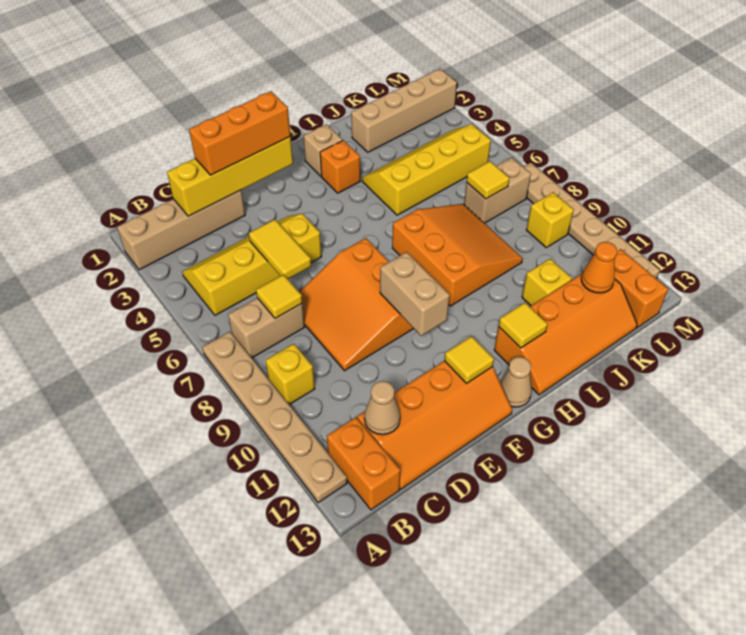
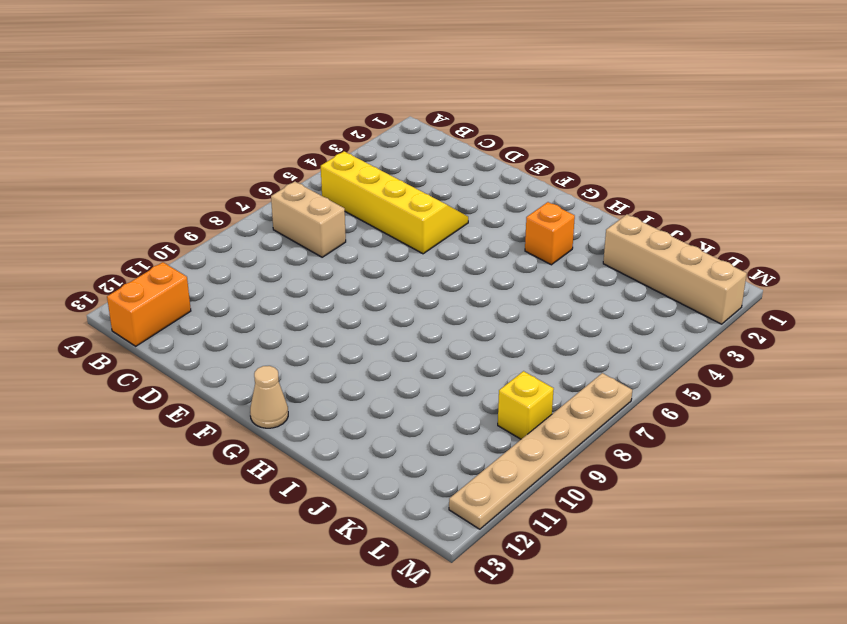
none -> tan 1x4 brick [117,190,245,270]
none -> tan 1x6 plate [202,332,347,503]
none -> yellow 1x1 brick [265,344,315,404]
none -> orange 2x4 slope [357,361,512,489]

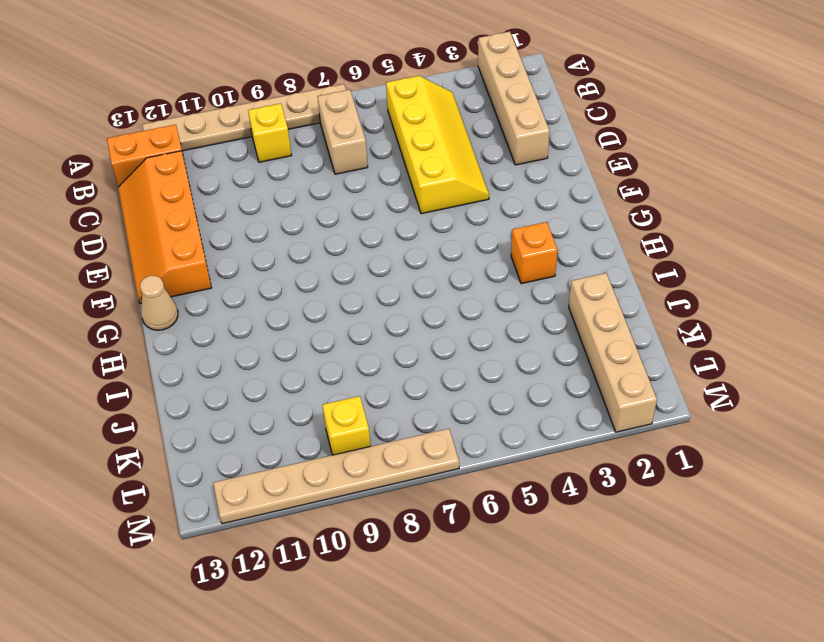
none -> orange 3x3 slope [299,238,414,371]
none -> tan 1x1 brick [303,124,343,176]
none -> orange 3x3 slope [392,204,523,306]
none -> orange 2x4 slope [494,274,637,395]

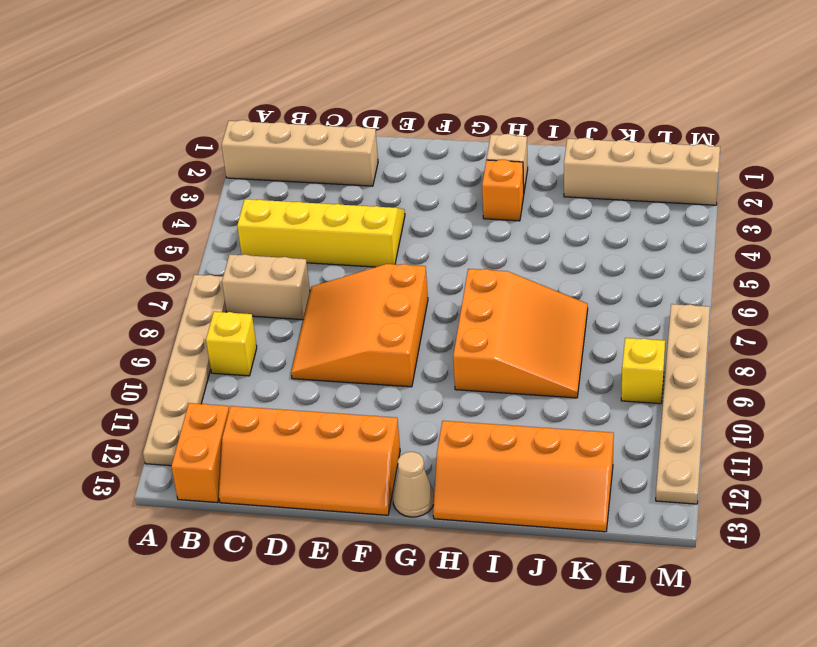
none -> yellow 2x4 slope [362,124,491,215]
none -> yellow 1x1 brick [522,259,572,306]
none -> tan 1x2 brick [464,157,531,223]
none -> orange 1x2 brick [615,249,668,328]

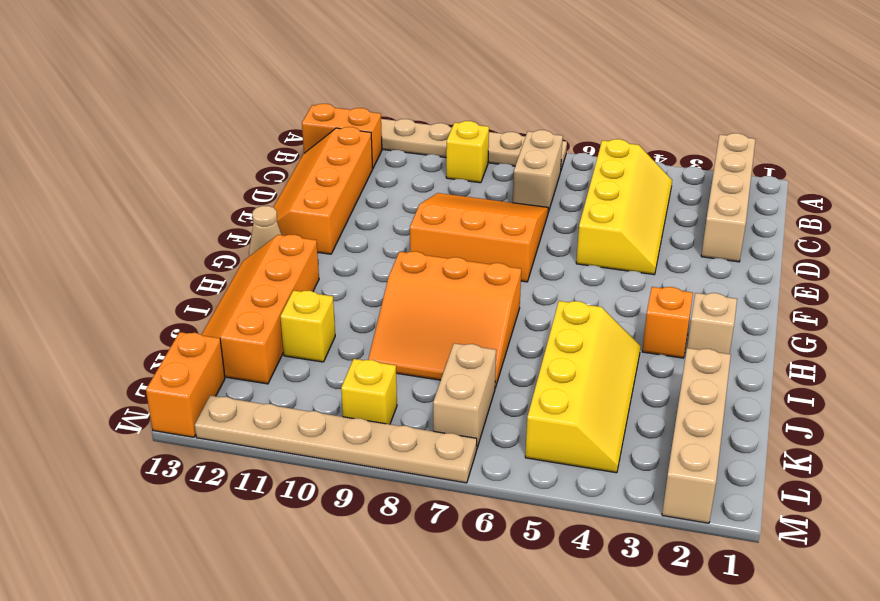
orange 1x2 brick [146,332,225,437] -> orange 1x2 brick turned to [615,249,668,328]
none -> yellow 1x4 brick [167,137,293,216]
none -> yellow 1x1 tile [256,275,302,318]
none -> tan 1x1 cone [364,381,400,435]
none -> yellow 1x2 tile [249,219,311,279]

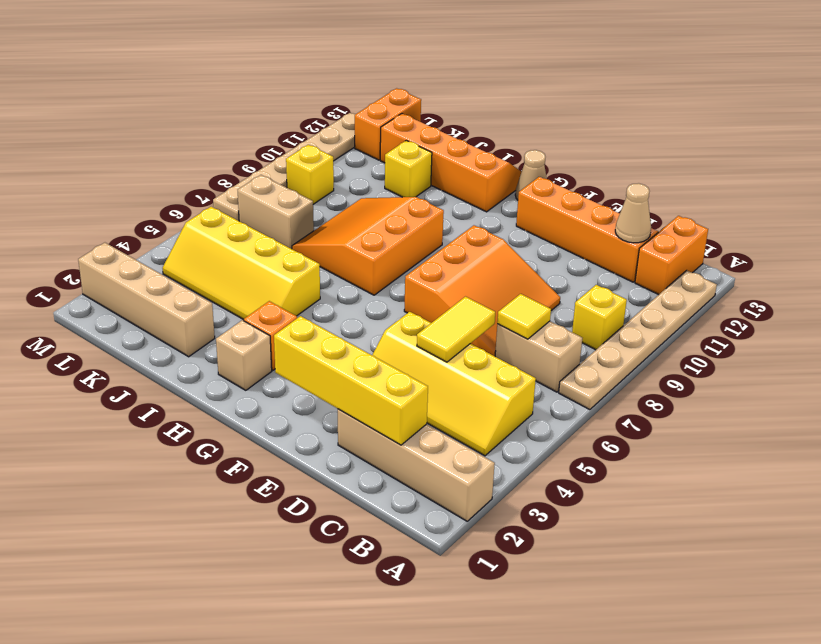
none -> tan 1x2 brick [380,252,450,336]
none -> yellow 1x1 tile [444,336,494,383]
none -> yellow 1x1 tile [499,303,548,348]
none -> yellow 1x1 tile [467,161,509,199]

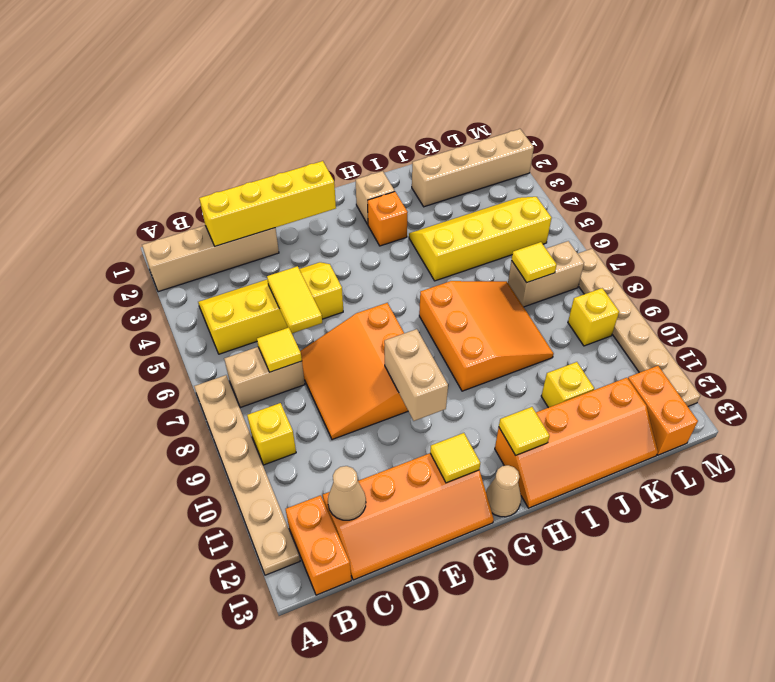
none -> orange 1x1 cone [581,242,617,293]
none -> orange 1x3 brick [189,91,290,175]

